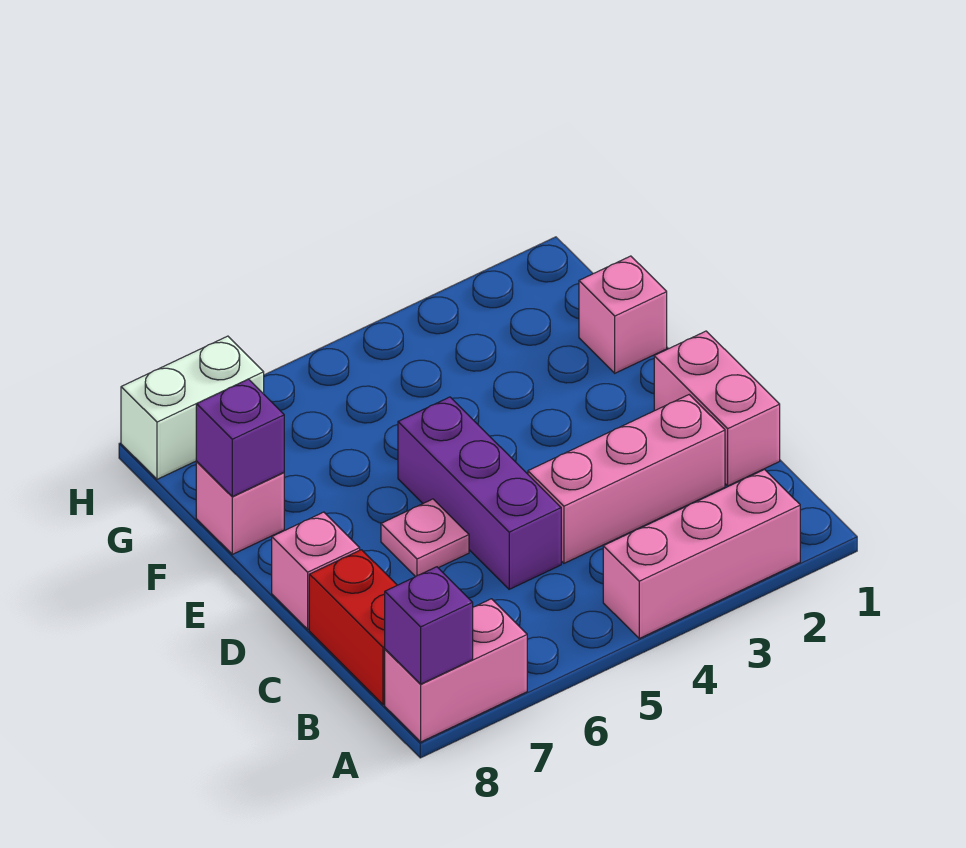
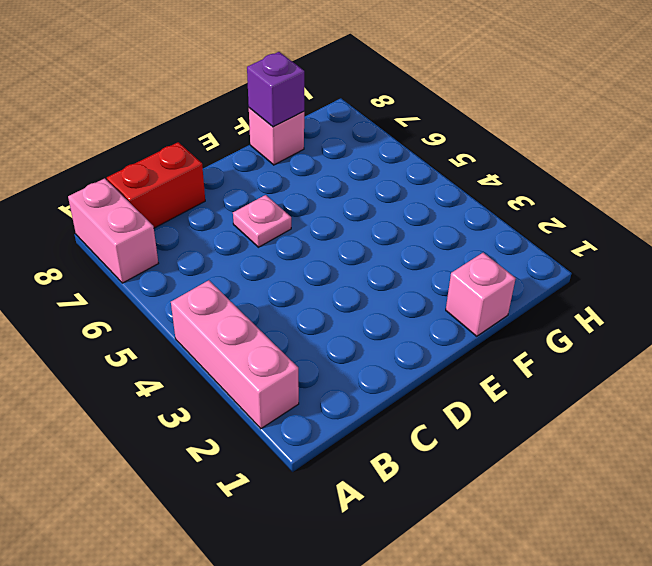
none -> pink 1x2 brick [654,331,780,486]
none -> pink 1x3 brick [528,395,725,563]
none -> purple 1x3 brick [398,397,561,589]

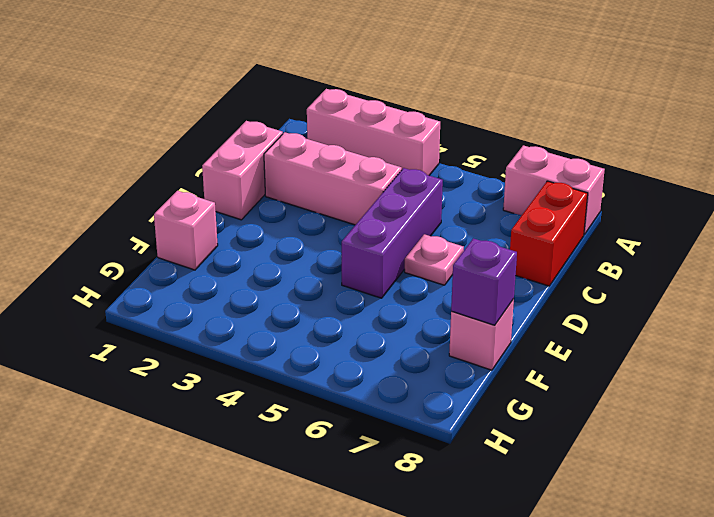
none -> pink 1x1 brick [272,512,360,629]
none -> white 1x2 brick [121,336,264,479]
none -> purple 1x1 brick [385,567,473,684]

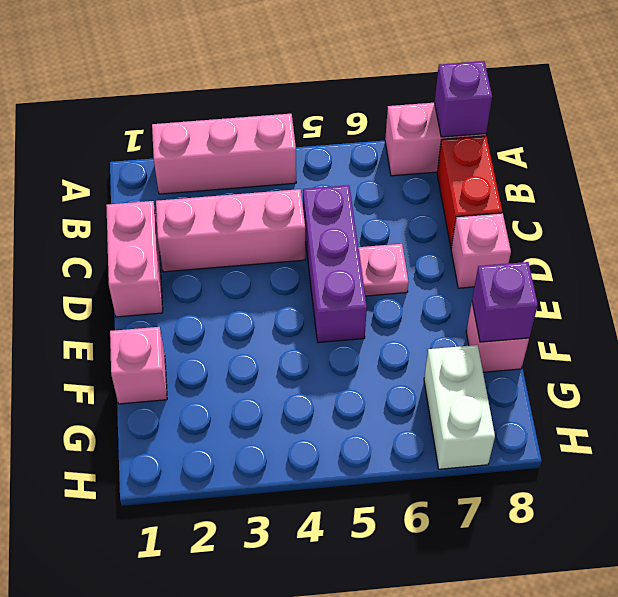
white 1x2 brick [424,345,495,469] -> white 1x2 brick turned to [121,336,264,479]

